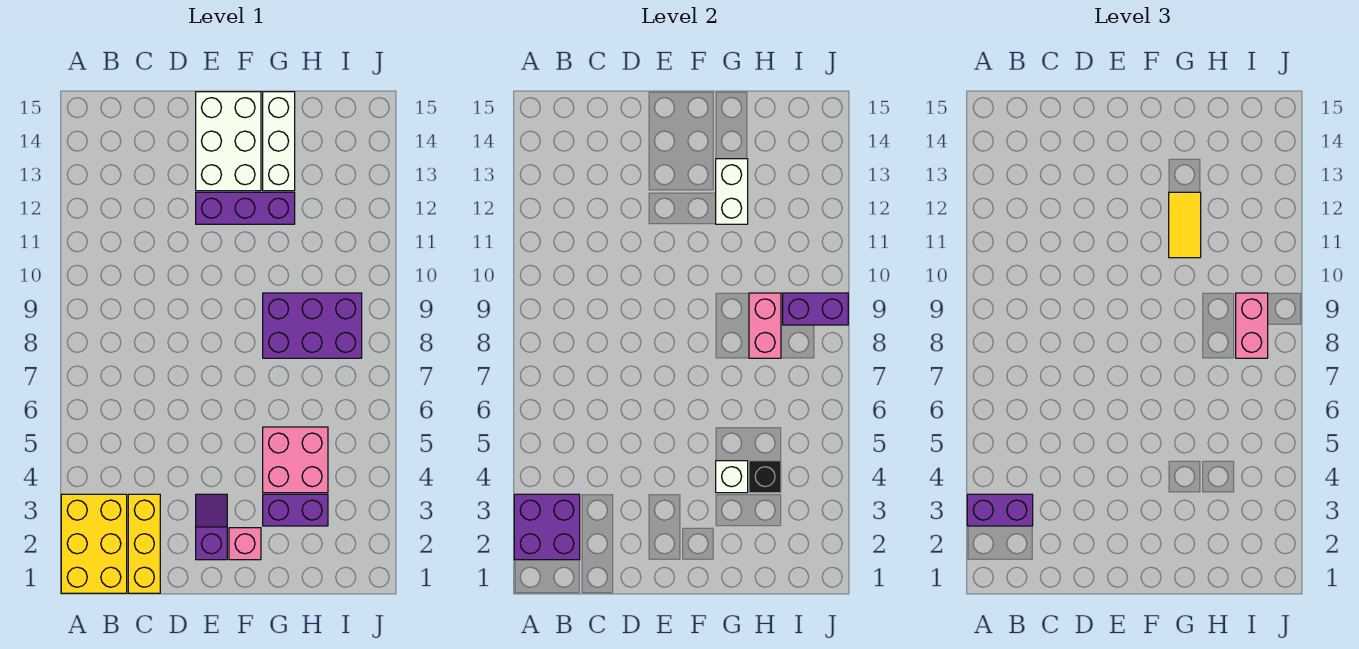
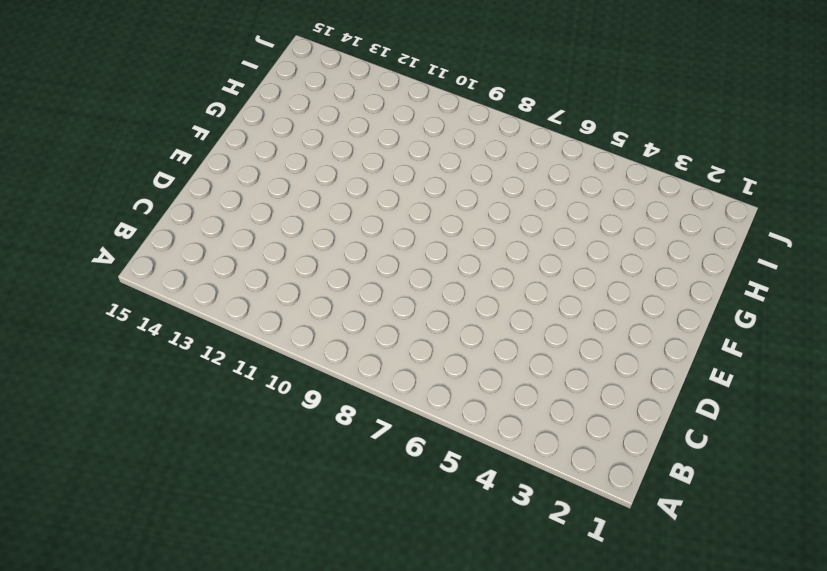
none -> yellow 2x3 brick [61,494,127,593]
none -> yellow 1x3 brick [128,494,160,593]
none -> purple 1x2 slope [196,494,227,560]

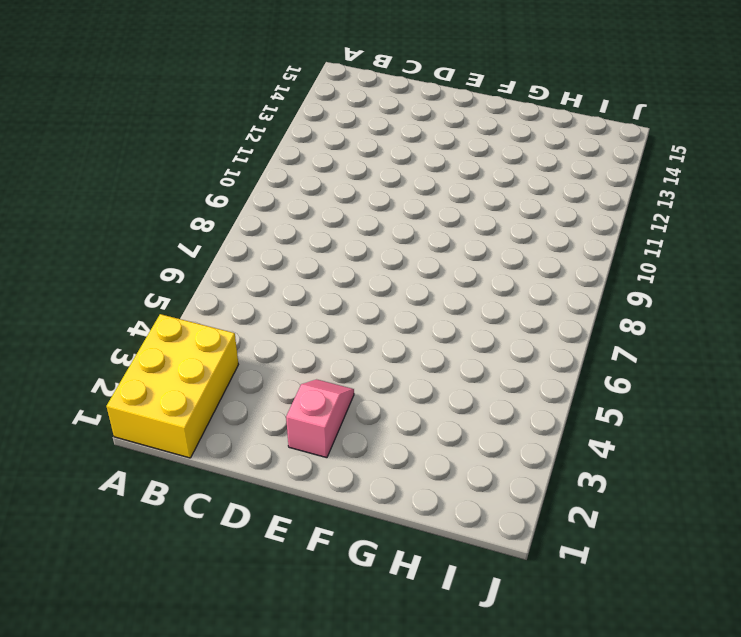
pink 1x2 slope [286,379,354,458] -> purple 1x2 slope [196,494,227,560]
none -> yellow 1x3 brick [128,494,160,593]
none -> purple 1x3 brick [196,192,295,224]
none -> white 2x3 brick [196,92,261,191]

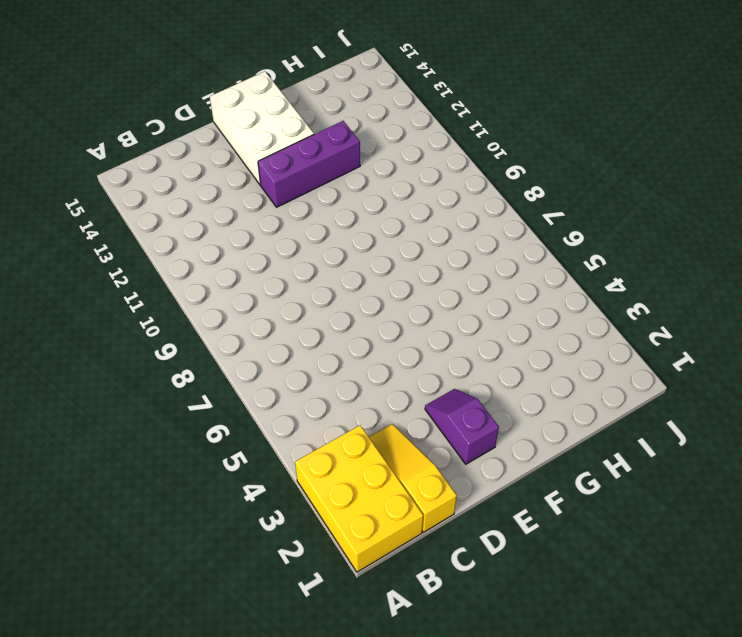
yellow 1x3 slope [369,424,457,532] -> yellow 1x3 brick [128,494,160,593]
none -> pink 1x1 brick [229,528,261,560]
none -> purple 1x2 brick [263,494,328,526]
none -> pink 2x2 brick [263,427,328,493]

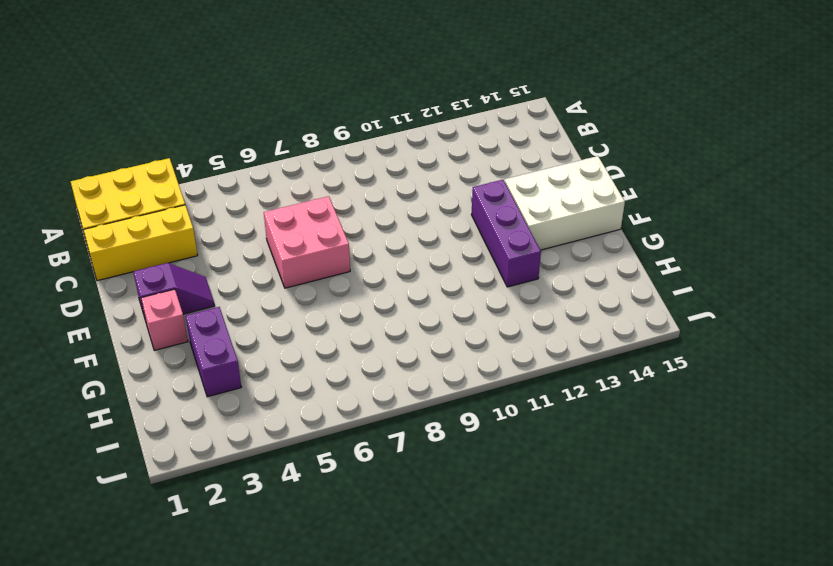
pink 2x2 brick [264,196,350,288] -> pink 2x2 brick moved to [263,427,328,493]
none -> purple 2x3 brick [263,293,362,358]
none -> white 1x3 brick [263,92,295,191]
none -> purple 2x2 brick [514,494,580,560]

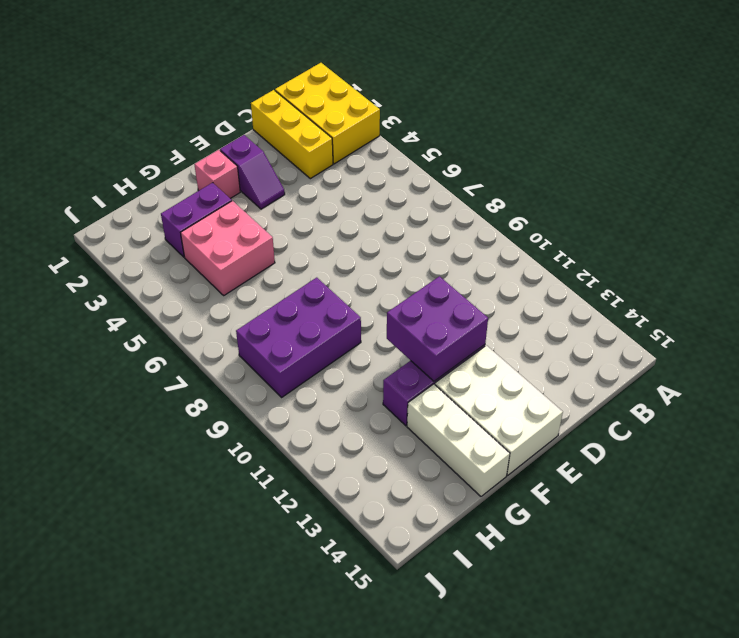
purple 2x2 brick [387,276,488,381] -> purple 2x2 brick moved to [514,494,580,560]
none -> white 1x1 brick [716,461,748,493]
none -> white 1x2 brick [716,159,748,224]
none -> black 1x1 brick [749,461,781,493]

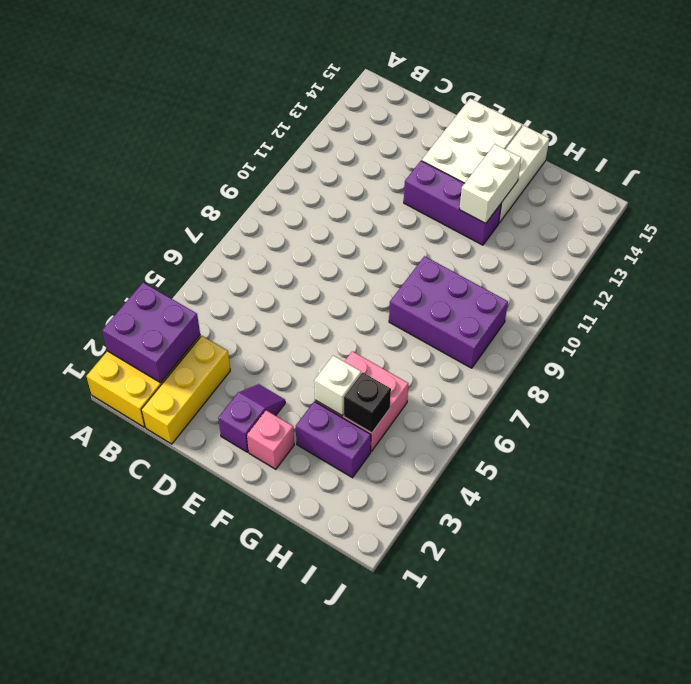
none -> pink 1x2 brick [749,293,781,358]
none -> purple 1x2 brick [783,293,848,325]
none -> purple 1x2 brick [967,494,1033,526]

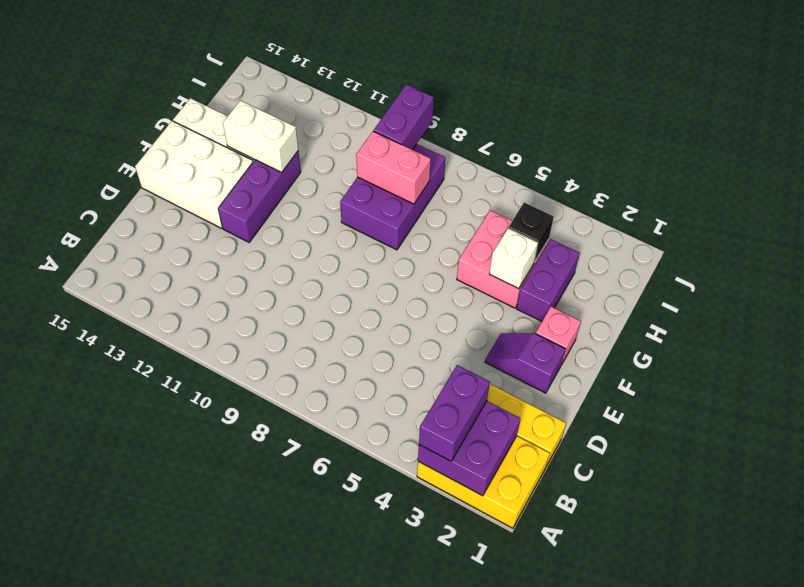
none -> yellow 1x2 tile [1169,192,1201,258]
none -> pink 1x2 brick [1236,293,1268,358]

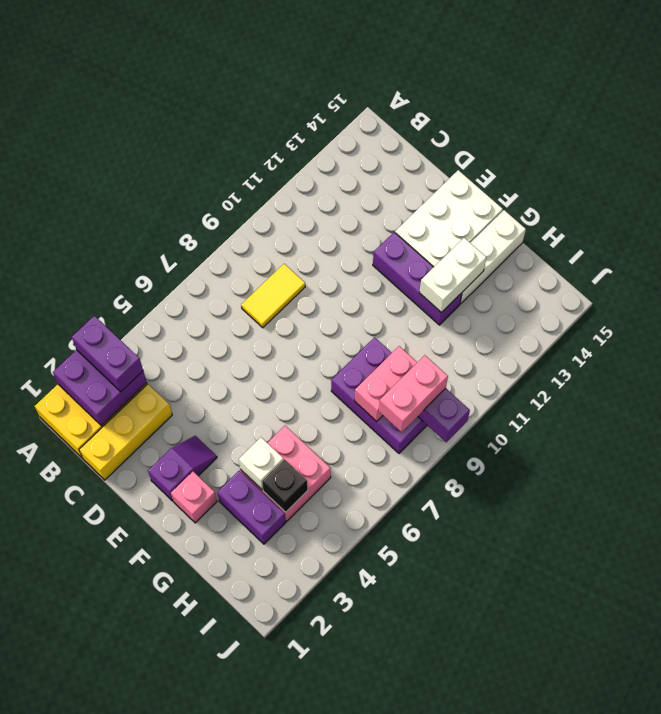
yellow 1x2 tile [241,264,305,328] -> yellow 1x2 tile moved to [1169,192,1201,258]

